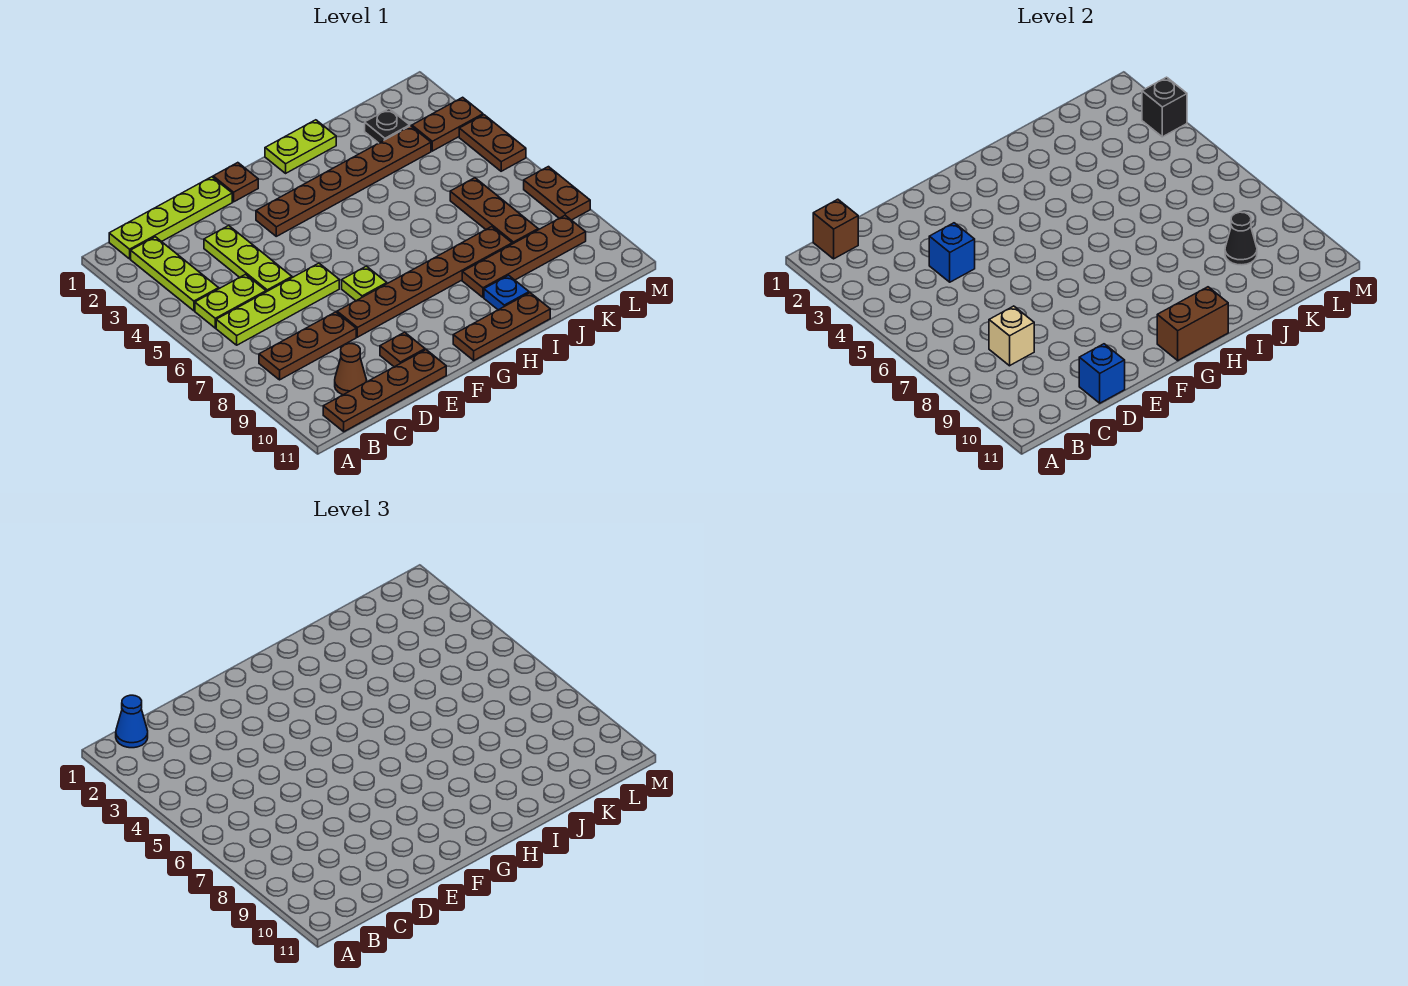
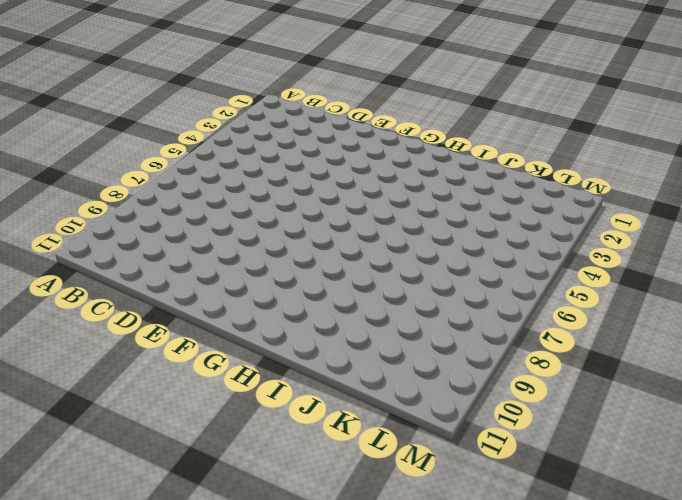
none -> lime 1x4 plate [109,177,232,259]
none -> lime 1x3 plate [131,237,219,311]
none -> lime 1x2 plate [195,274,266,328]
none -> lime 1x4 plate [216,263,339,345]

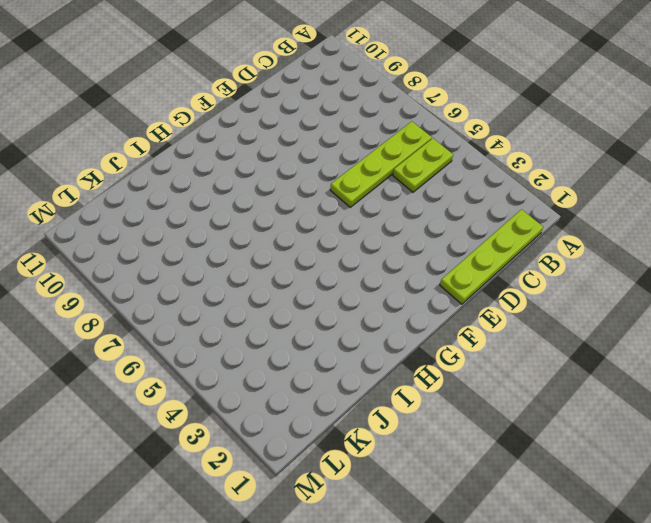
none -> lime 1x3 plate [131,237,219,311]
none -> brown 1x3 plate [259,312,356,380]
none -> brown 1x4 plate [323,350,446,432]
none -> brown 1x1 cone [335,344,367,395]

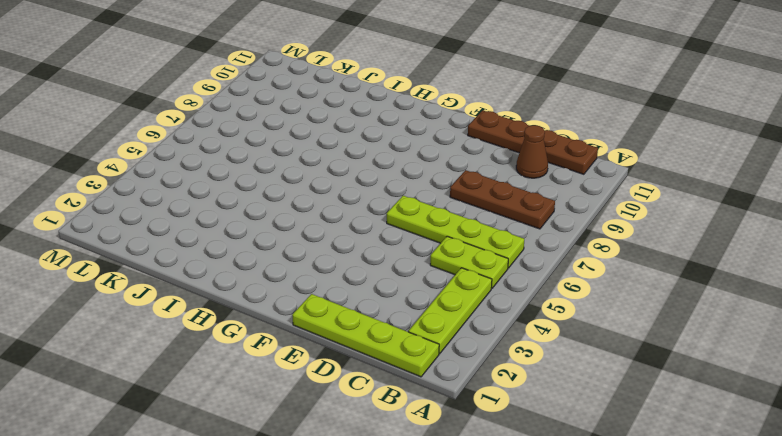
none -> lime 1x3 plate [204,226,292,292]
none -> brown 1x6 plate [337,227,512,337]
none -> brown 1x1 plate [380,332,425,367]
none -> brown 1x1 plate [213,163,258,202]

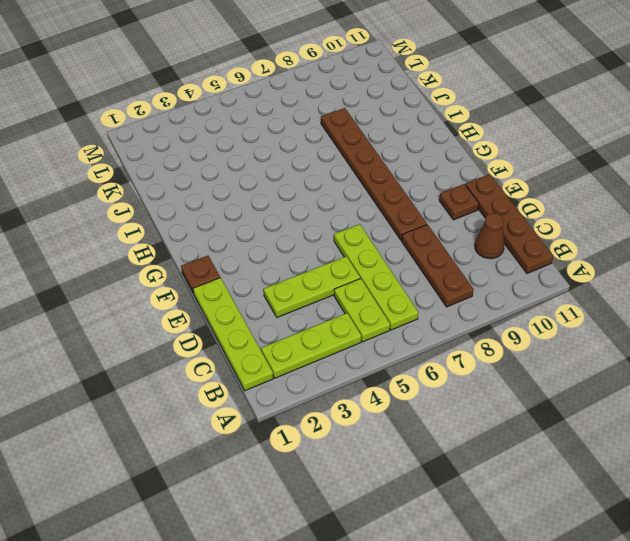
none -> brown 1x6 plate [256,126,431,236]
none -> lime 1x1 plate [342,266,387,301]
none -> brown 1x3 plate [453,293,550,360]
none -> lime 1x2 plate [265,120,336,173]

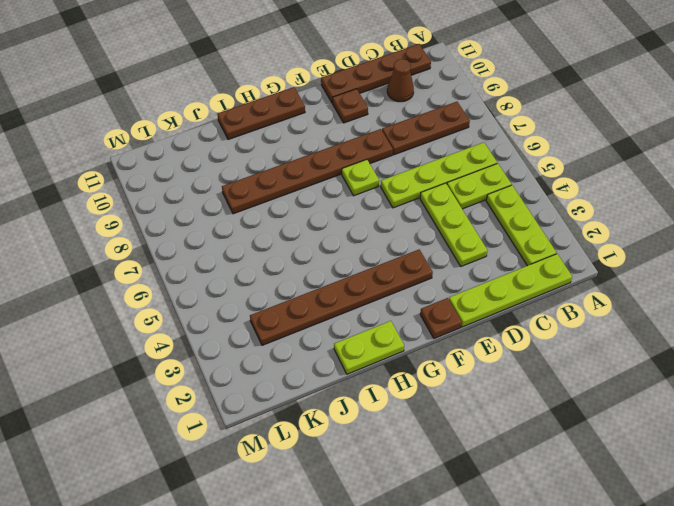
none -> brown 1x4 plate [462,215,586,297]
none -> blue 1x1 plate [484,275,529,310]
none -> black 1x1 plate [365,109,410,143]
none -> brown 1x3 plate [450,178,538,244]

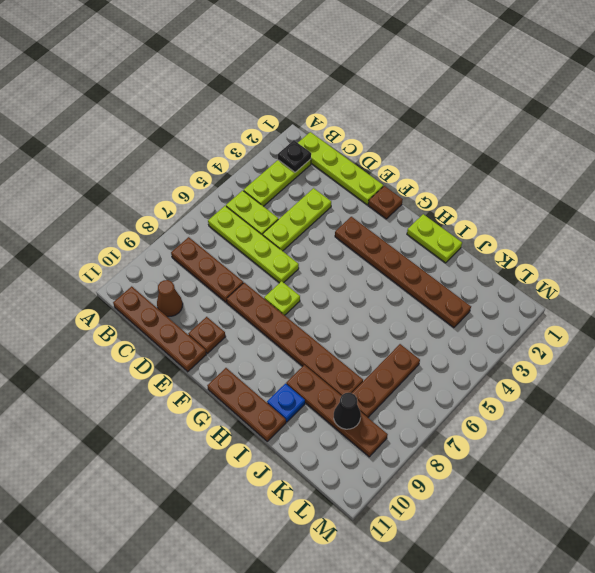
black 1x1 plate [278,140,311,172] -> black 1x1 plate moved to [365,109,410,143]
none -> brown 1x2 plate [412,97,483,151]
none -> brown 1x2 plate [459,115,526,171]
none -> brown 1x2 plate [524,167,590,220]
none -> brown 1x1 brick [813,199,858,259]

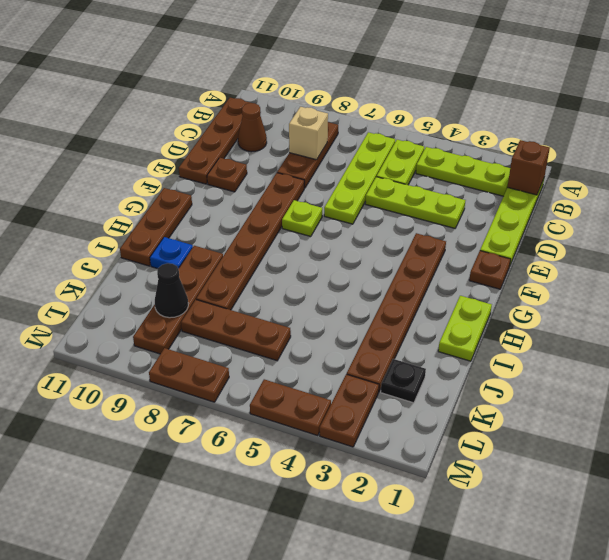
none -> blue 1x1 brick [929,223,975,282]
none -> blue 1x1 brick [1079,344,1125,403]
none -> brown 1x2 brick [1157,287,1228,360]
none -> black 1x1 brick [1142,77,1187,137]

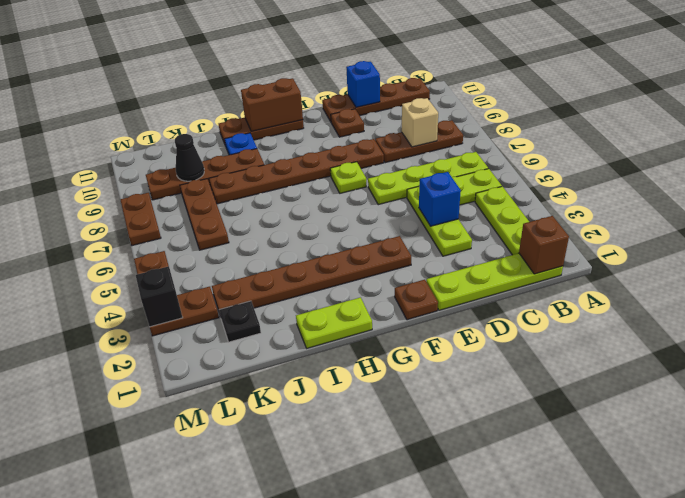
none -> brown 1x1 cone [335,344,367,395]
none -> blue 1x1 cone [116,695,148,748]

